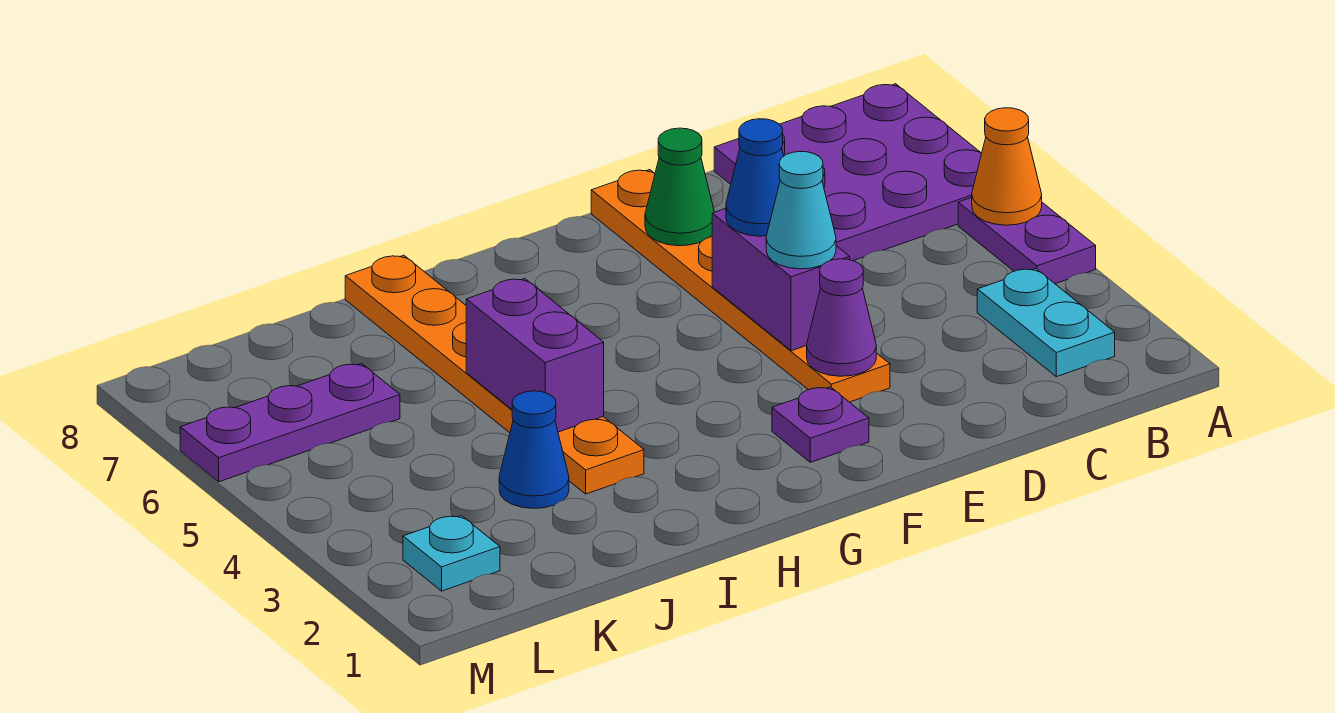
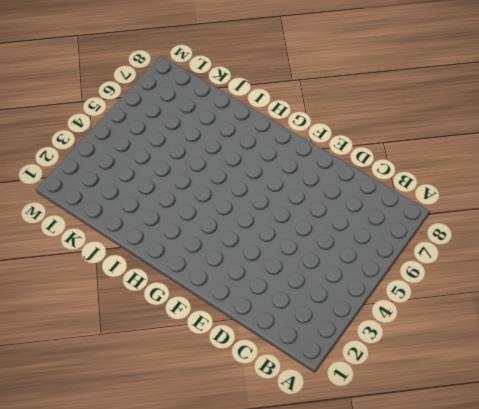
none -> purple 1x2 plate [958,198,1096,284]
none -> purple 3x3 plate [714,84,982,261]
none -> cyan 1x2 plate [977,269,1115,377]

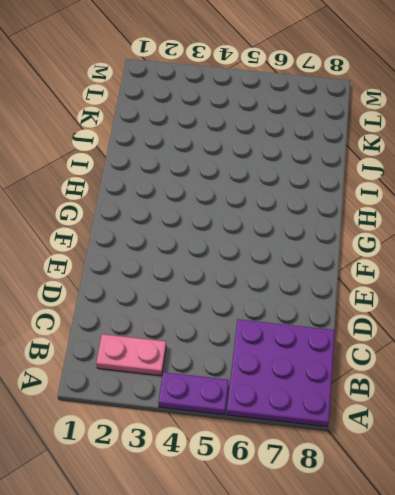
pink 1x2 plate [96,334,166,376] -> cyan 1x2 plate [977,269,1115,377]
none -> orange 1x6 plate [591,170,890,402]
none -> purple 1x1 plate [772,387,869,462]
none -> orange 1x6 plate [345,255,644,494]

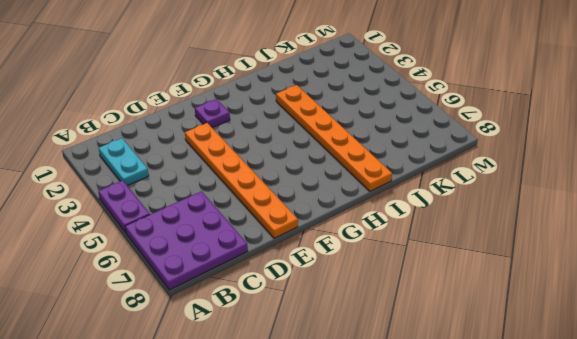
none -> blue 1x1 cone [499,391,569,508]
none -> purple 1x3 plate [180,364,400,482]
none -> cyan 1x1 plate [403,516,500,591]

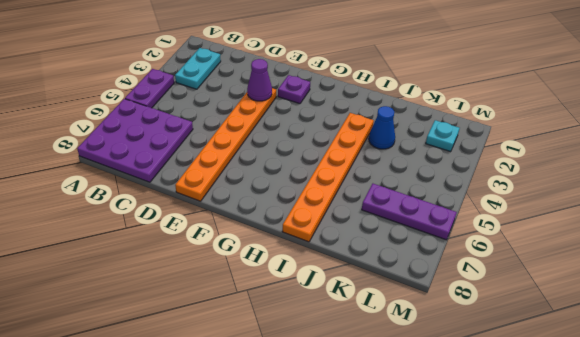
none -> orange 1x1 cone [972,108,1042,225]
none -> purple 1x2 brick [712,209,850,351]
none -> green 1x1 cone [645,128,714,246]

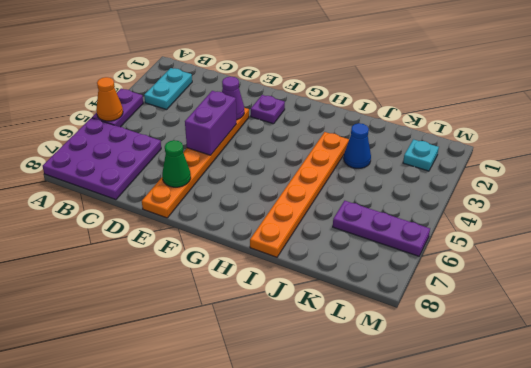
none -> purple 1x2 brick [466,279,604,432]
none -> cyan 1x1 cone [766,151,836,269]
none -> blue 1x1 cone [726,119,784,236]

